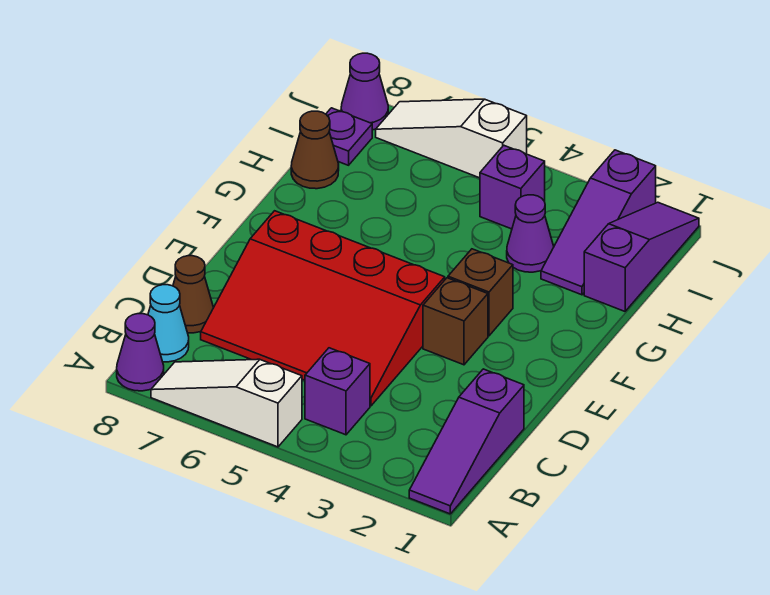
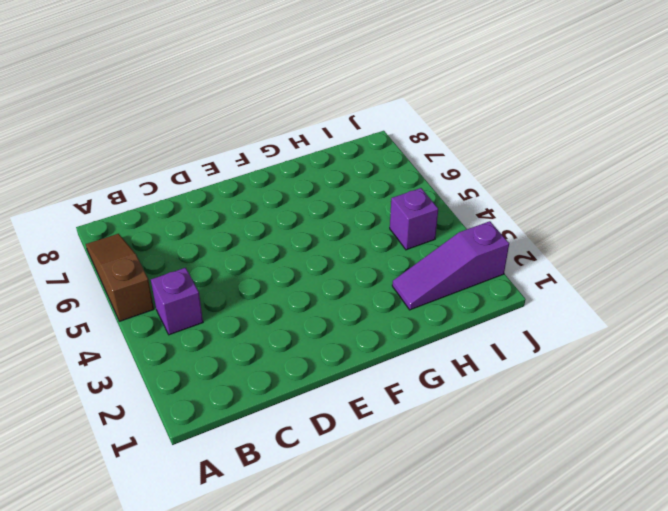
brown 1x3 slope [86,234,154,321] -> white 1x3 slope [151,359,302,447]
none -> purple 1x3 slope [409,369,524,514]
none -> purple 1x1 cone [117,314,164,391]
none -> cyan 1x1 cone [148,285,189,362]

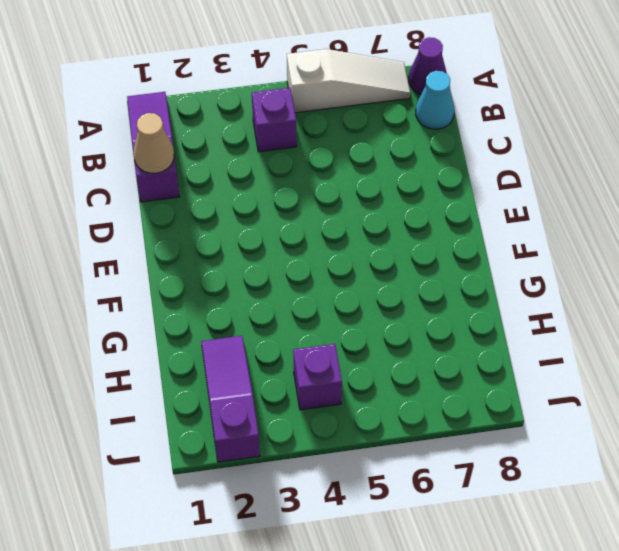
tan 1x1 cone [133,113,174,173] -> none
none -> red 3x4 slope [201,211,445,406]
none -> brown 1x1 cone [173,256,214,333]
none -> brown 1x1 brick [423,278,488,365]

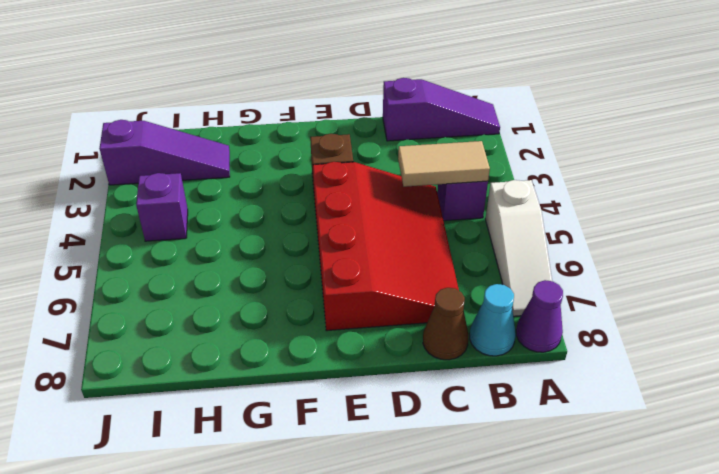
tan 1x2 tile [398,141,490,187] -> none
none -> brown 1x1 brick [448,249,513,336]
none -> purple 1x3 slope [584,202,699,311]
none -> purple 1x1 cone [507,195,554,272]

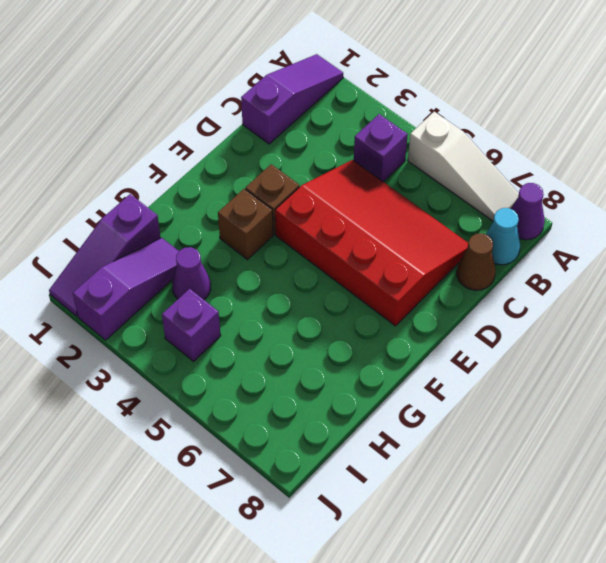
none -> brown 1x1 cone [291,111,339,189]
none -> purple 1x1 plate [326,108,372,165]
none -> white 1x3 slope [376,99,527,178]

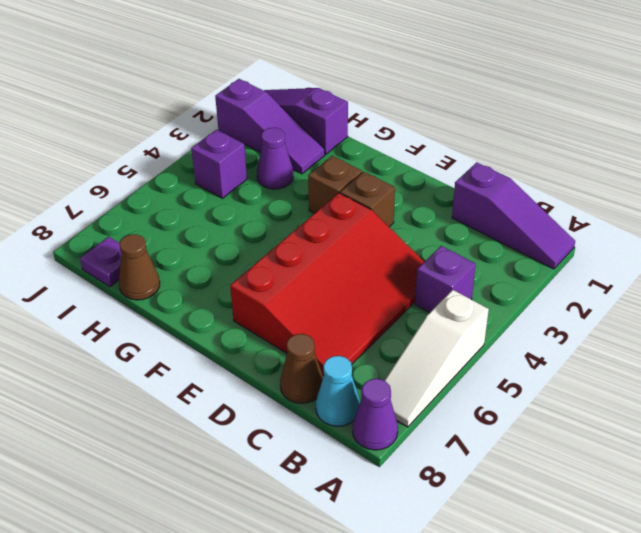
none -> white 1x3 slope [376,99,527,178]
none -> purple 1x1 cone [341,53,388,130]

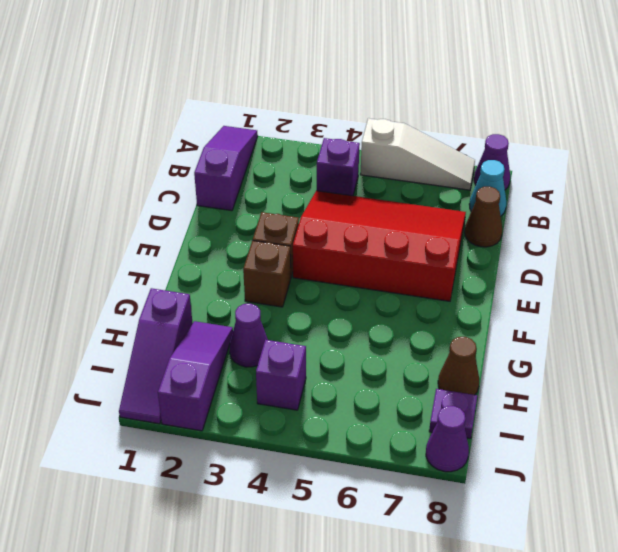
none -> white 1x3 slope [376,99,527,178]

